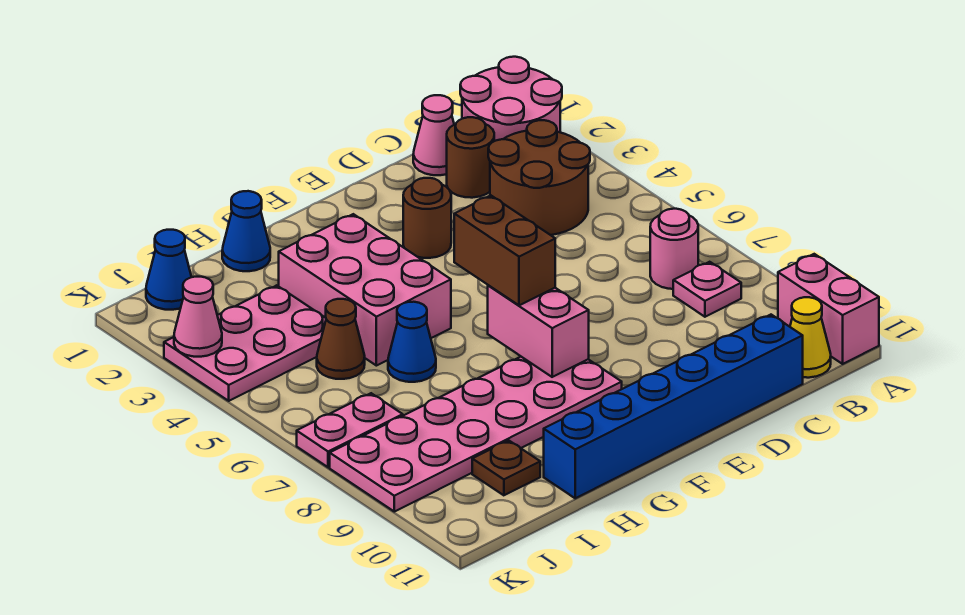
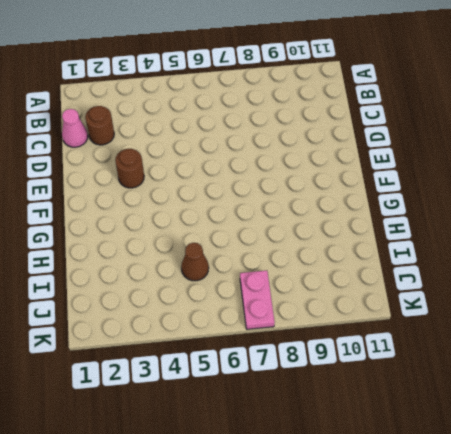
none -> pink 2x2 round brick [460,57,562,141]
none -> pink 1x2 brick [778,254,879,364]
none -> brown 2x2 round brick [488,120,590,235]

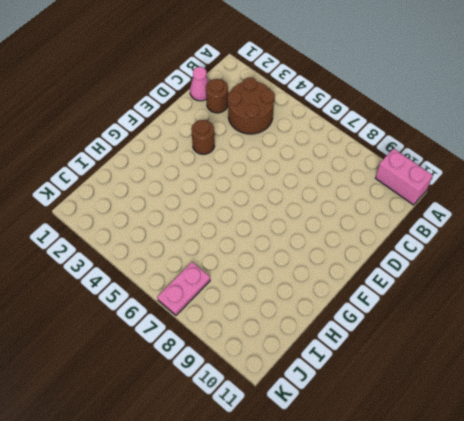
none -> pink 2x2 round brick [460,57,562,141]
none -> pink 1x1 round brick [650,209,698,289]
none -> pink 1x1 plate [673,262,741,317]

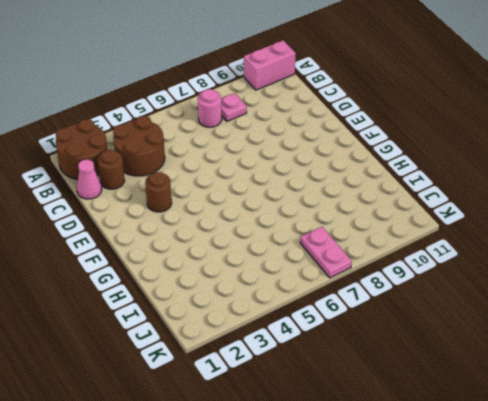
brown 2x2 round brick [56,119,107,179] -> pink 2x2 round brick [460,57,562,141]
none -> yellow 1x1 cone [790,297,831,378]
none -> blue 1x6 brick [544,315,803,498]
none -> pink 2x6 plate [330,357,622,512]

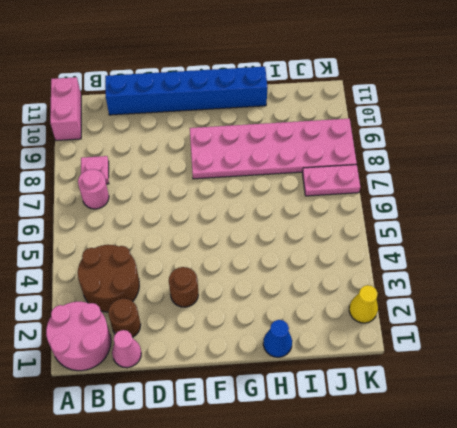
yellow 1x1 cone [349,285,378,323] -> yellow 1x1 cone moved to [790,297,831,378]
none -> pink 2x3 brick [279,214,451,366]
none -> blue 1x1 cone [388,302,436,382]
none -> pink 2x3 plate [164,285,326,401]

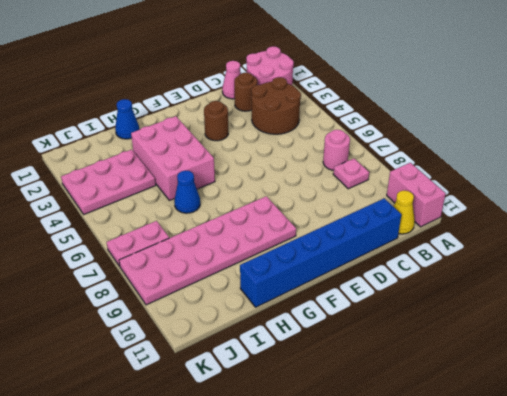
none -> brown 1x1 cone [317,299,365,379]
none -> brown 1x1 plate [472,440,540,495]
none -> blue 1x1 cone [146,230,191,310]

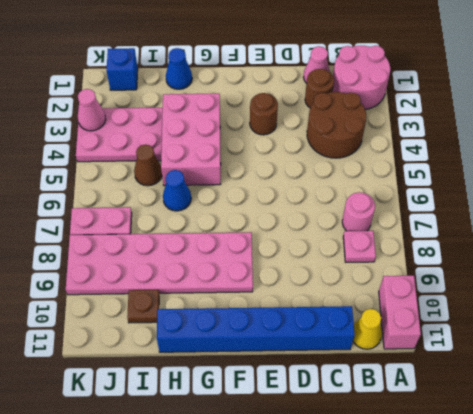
blue 1x1 brick [107,48,138,90] -> blue 1x1 cone [146,230,191,310]
none -> pink 1x2 brick [488,285,589,377]
none -> brown 1x2 brick [454,195,555,305]

